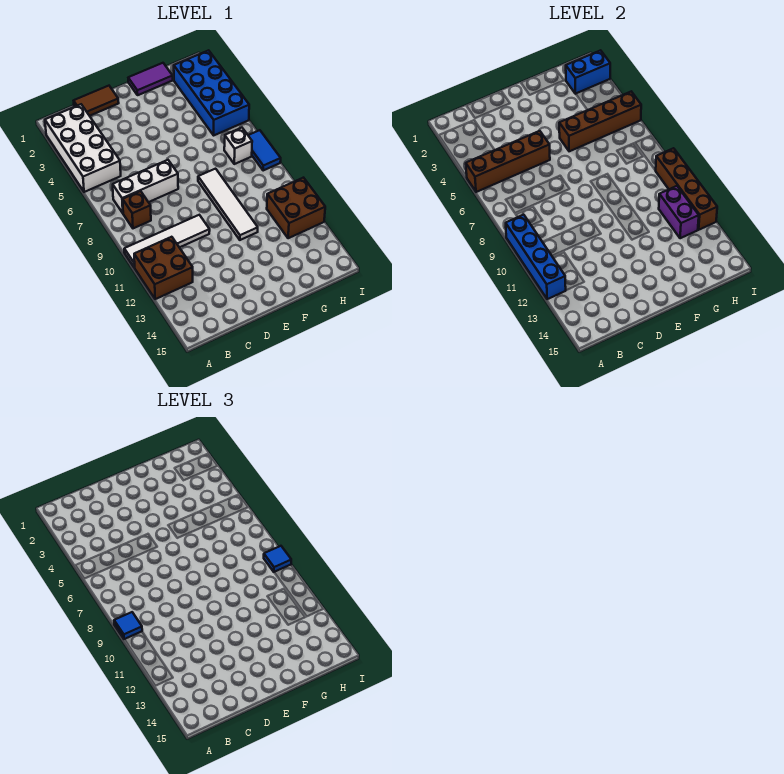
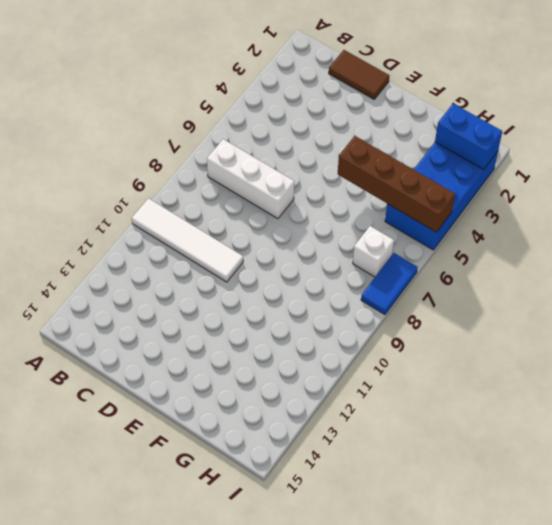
none -> white 2x4 brick [45,104,121,192]
none -> brown 2x2 brick [134,237,193,299]
none -> brown 1x1 brick [123,191,151,228]

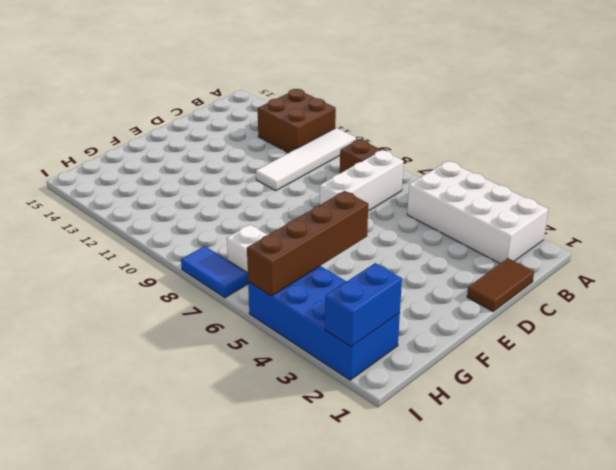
none -> purple 1x2 tile [128,63,173,95]
none -> white 1x4 tile [198,169,258,240]
none -> brown 2x2 brick [267,178,325,238]

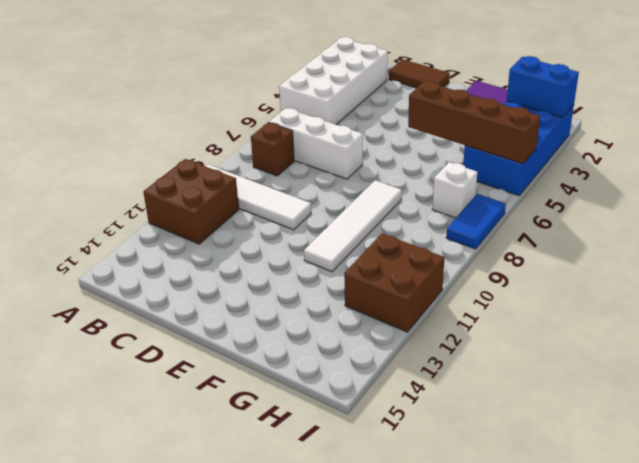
none -> brown 1x4 brick [466,131,550,192]
none -> blue 1x4 brick [506,215,566,299]
none -> purple 1x2 brick [659,186,699,238]

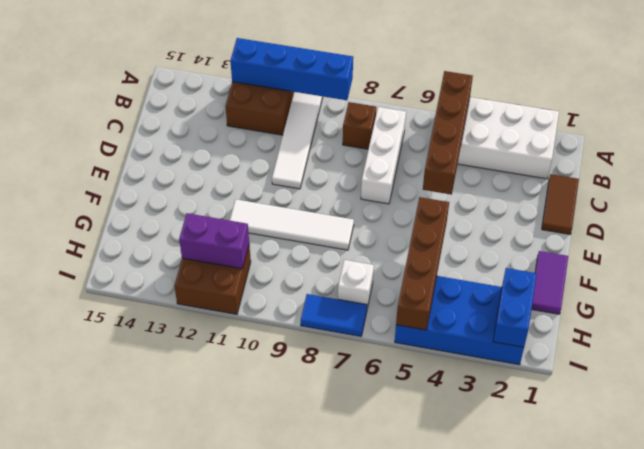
none -> brown 1x4 brick [656,148,717,230]
none -> blue 1x1 tile [114,612,142,639]
none -> blue 1x1 tile [264,546,291,572]

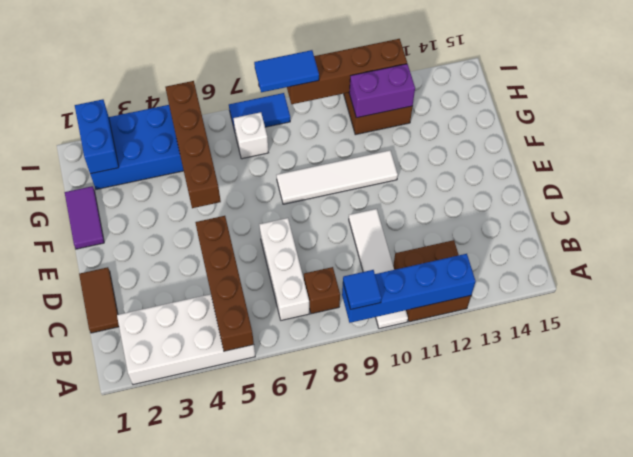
blue 1x2 tile [254,50,319,92] -> blue 1x1 tile [264,546,291,572]

